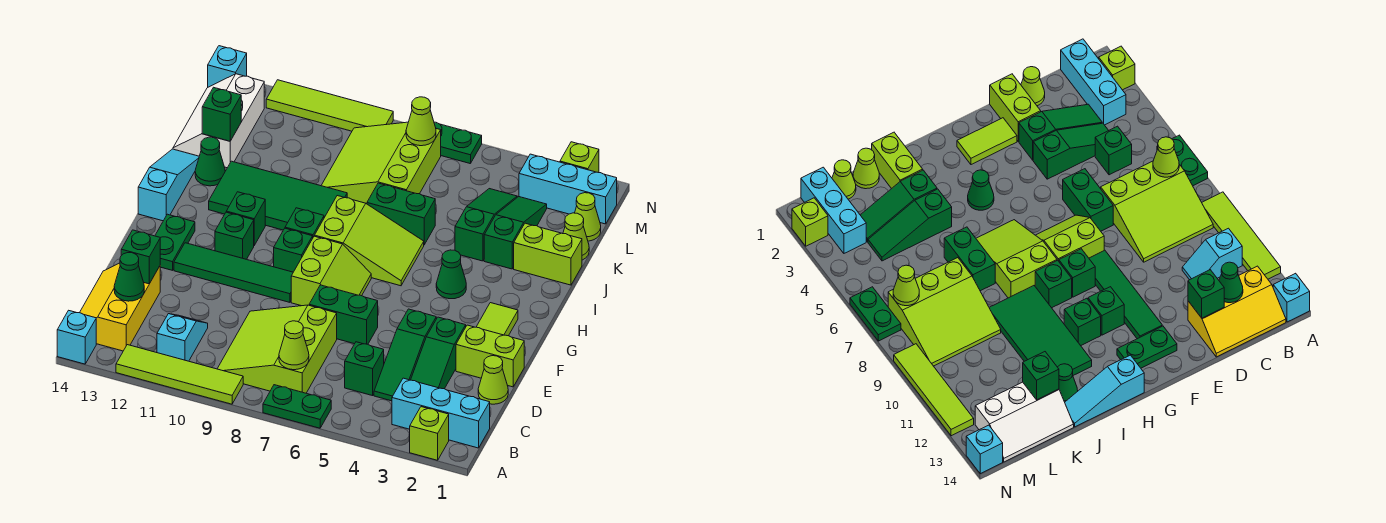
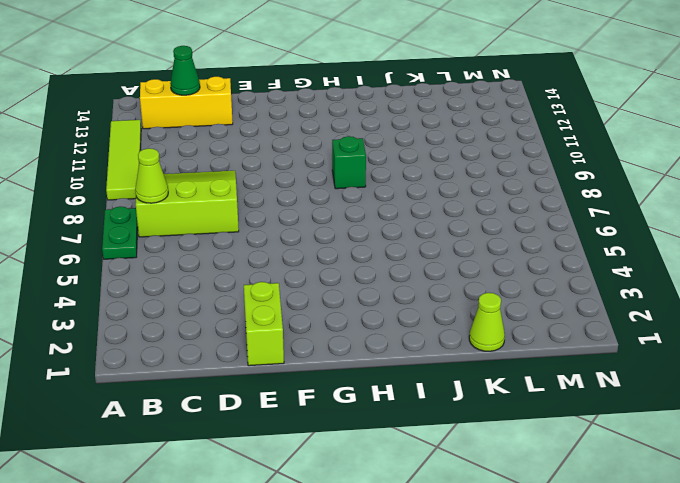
none -> lime 1x1 brick [410,407,449,460]
none -> cyan 1x1 brick [57,310,96,364]
none -> cyan 1x3 brick [392,378,490,448]
none -> cyan 1x2 slope [157,314,208,361]

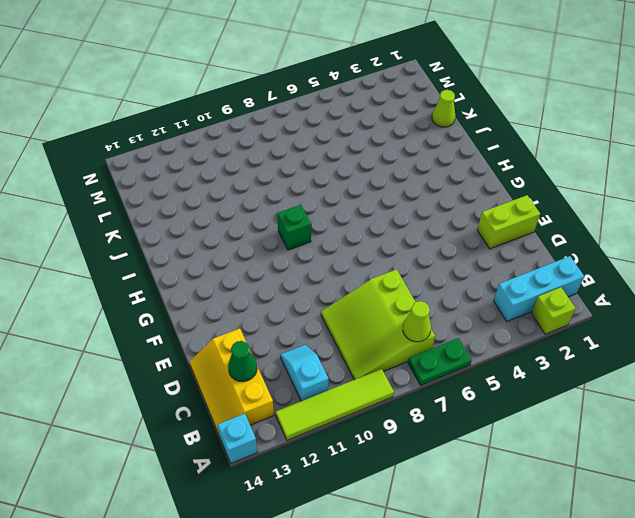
none -> green 1x3 slope [411,317,466,389]
none -> green 1x3 slope [374,309,436,401]
none -> green 1x1 brick [345,342,384,396]
none -> lime 1x1 cone [478,356,508,404]

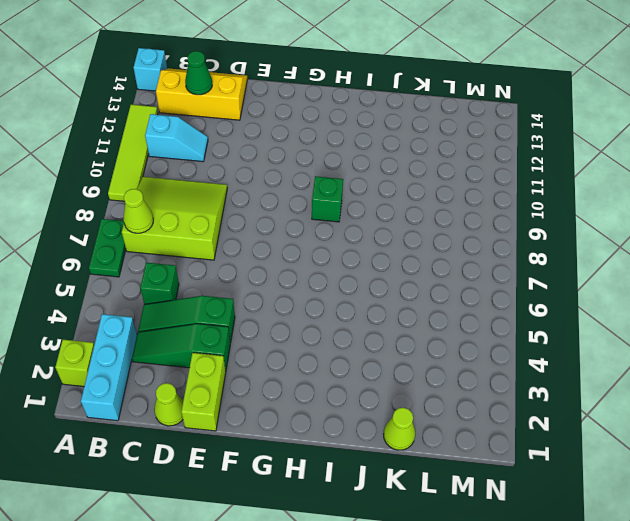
none -> green 1x2 brick [309,285,378,344]
none -> lime 1x2 tile [477,303,518,336]
none -> lime 2x2 slope [291,236,371,306]
none -> green 1x4 tile [174,243,293,302]

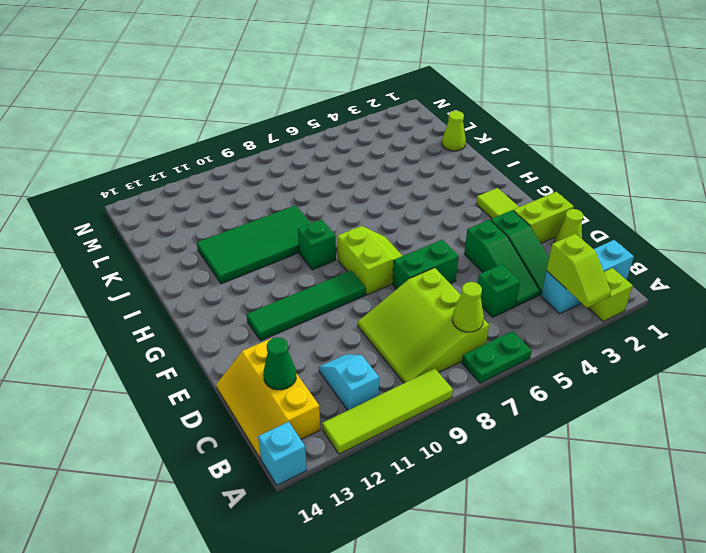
lime 1x2 slope [546,234,611,308] -> none
none -> green 1x2 plate [155,214,195,270]
none -> green 1x1 brick [274,228,313,272]
none -> green 1x1 brick [215,212,254,259]
none -> green 1x1 cone [436,250,466,299]

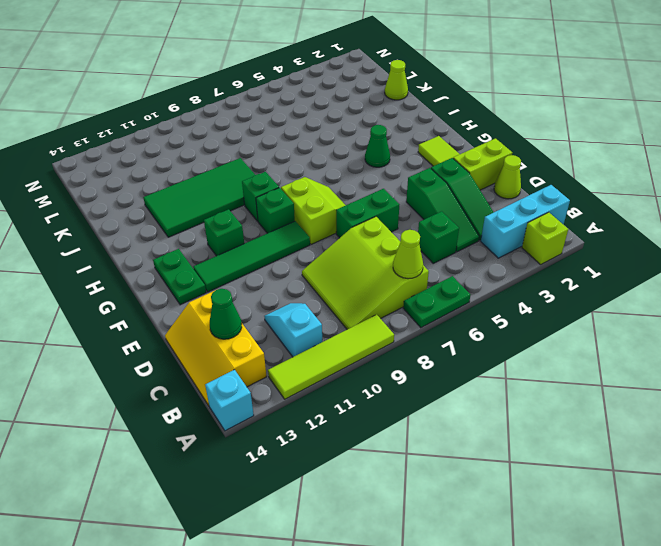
none -> lime 2x3 slope [315,196,424,286]
none -> green 1x1 brick [226,192,265,245]
none -> cyan 1x3 slope [138,149,199,221]
none -> lime 1x2 brick [514,223,582,285]

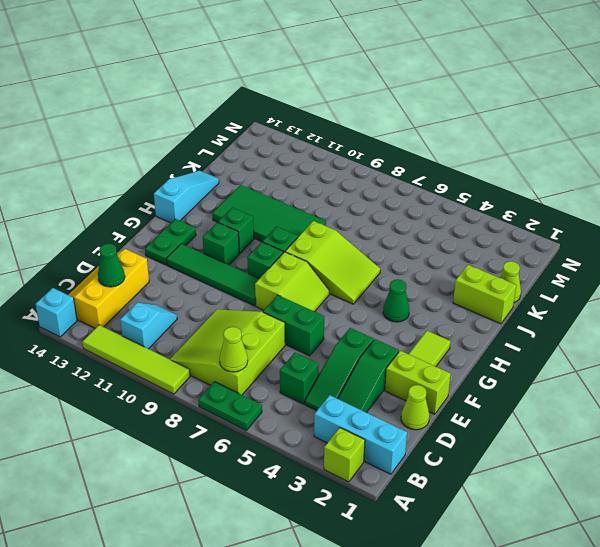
none -> green 1x3 slope [484,197,547,269]
none -> green 1x3 slope [455,189,517,261]
none -> green 1x2 brick [367,183,435,245]
none -> green 1x1 cone [195,137,225,186]

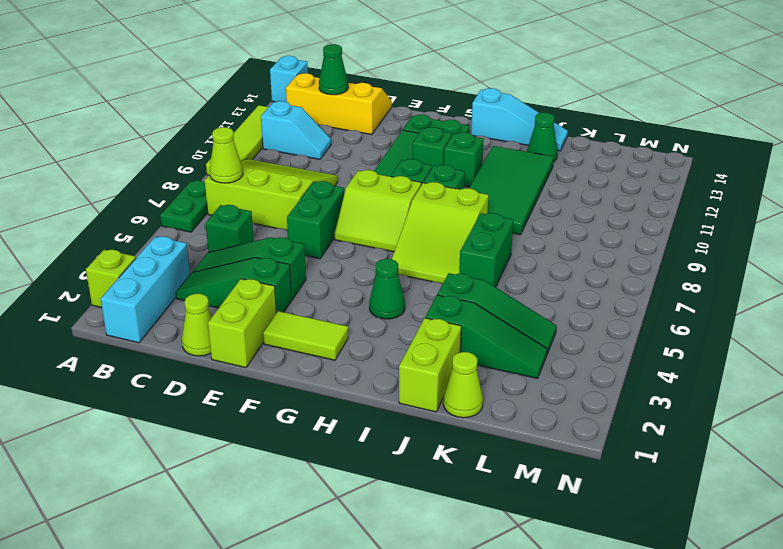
none -> lime 3x3 slope [321,122,441,204]
none -> white 2x3 slope [173,74,264,168]
none -> lime 1x1 cone [575,193,601,241]
none -> cyan 1x3 brick [519,154,617,224]

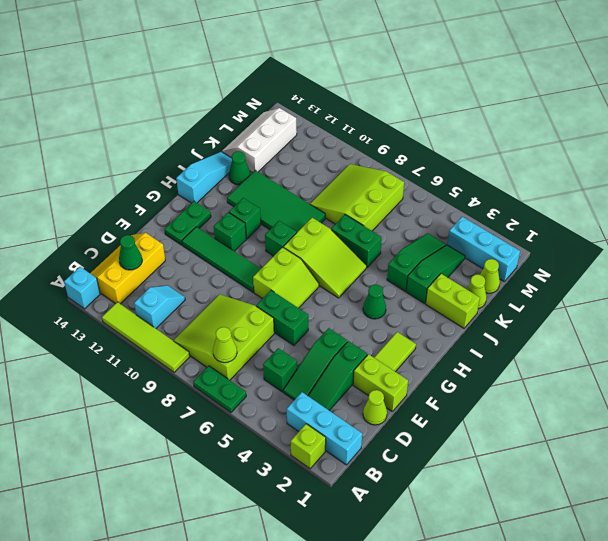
none -> green 1x1 brick [274,228,313,272]
none -> lime 1x1 brick [560,142,599,173]
none -> green 1x2 plate [434,122,482,164]
none -> lime 1x4 tile [266,80,393,131]

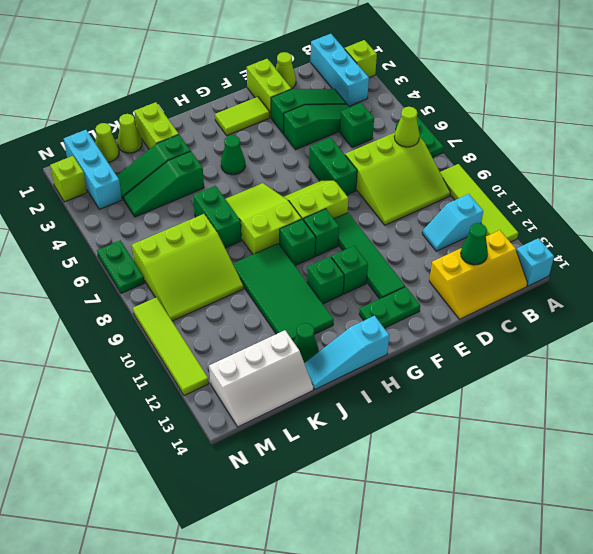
none -> cyan 1x1 brick [208,46,247,87]
none -> green 1x1 brick [121,230,160,284]
none -> green 1x1 brick [202,87,241,141]
none -> lime 1x1 cone [406,97,436,146]

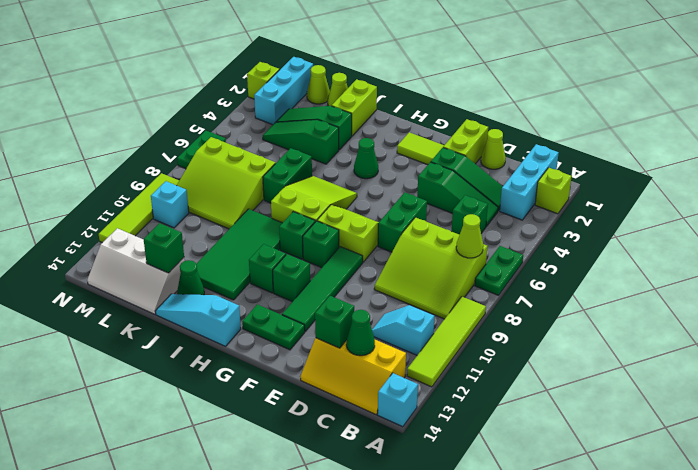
cyan 1x1 brick [151,181,189,228] -> cyan 1x1 brick moved to [208,46,247,87]
none -> lime 1x1 cone [406,97,436,146]

